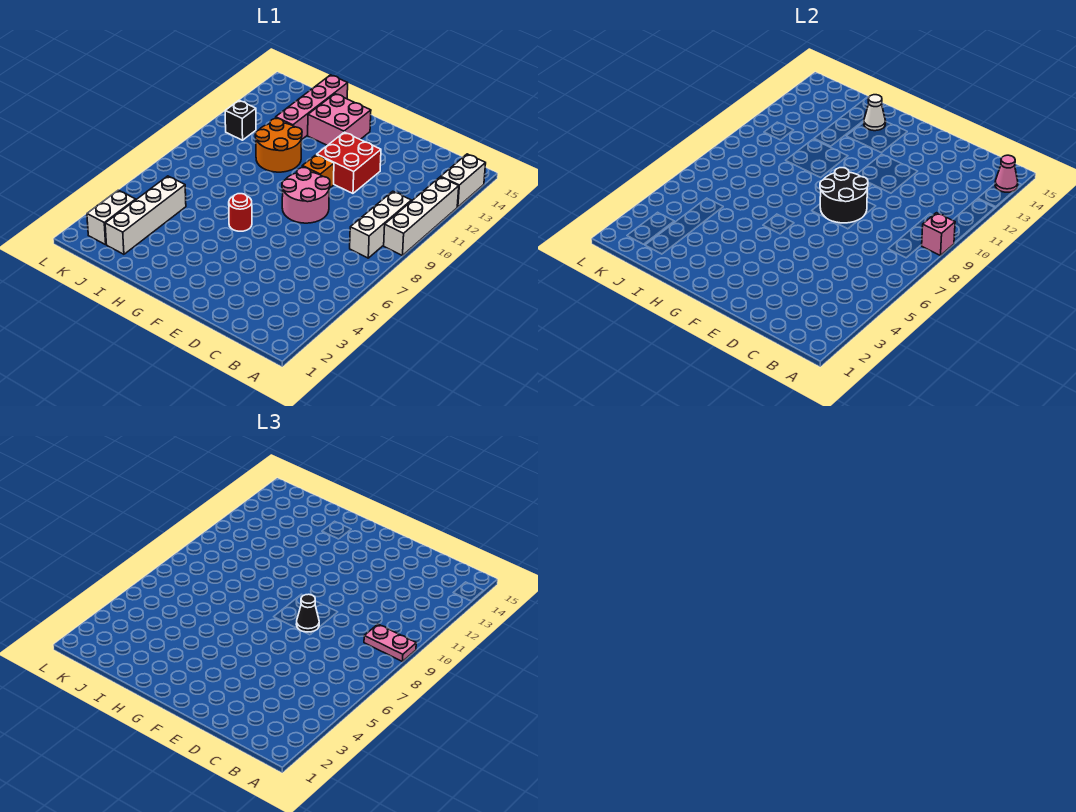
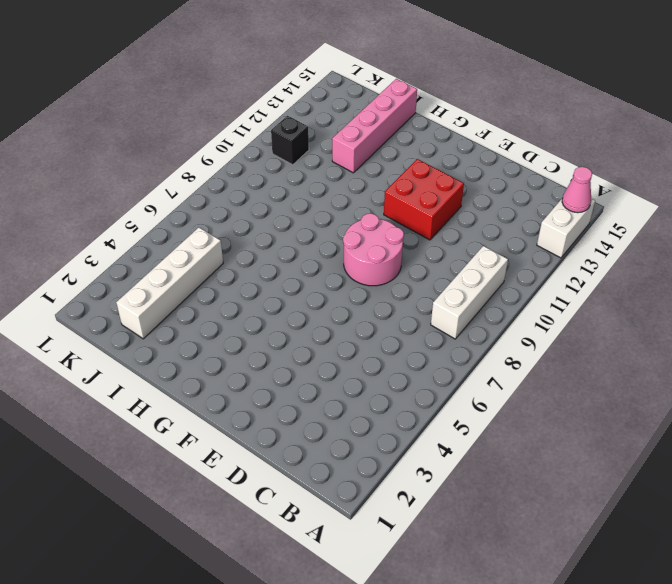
none -> white 1x4 brick [384,177,459,256]
none -> orange 1x1 brick [302,155,334,188]
none -> red 1x1 round brick [229,194,252,231]

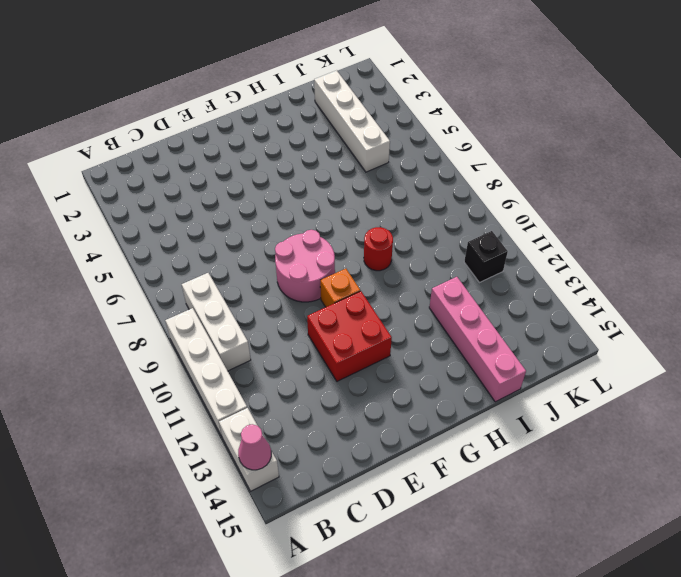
red 1x1 round brick [364,227,393,271] -> red 1x1 round brick moved to [229,194,252,231]
none -> pink 2x2 brick [308,94,371,146]
none -> orange 2x2 round brick [255,118,302,172]
none -> white 1x2 brick [87,190,136,245]

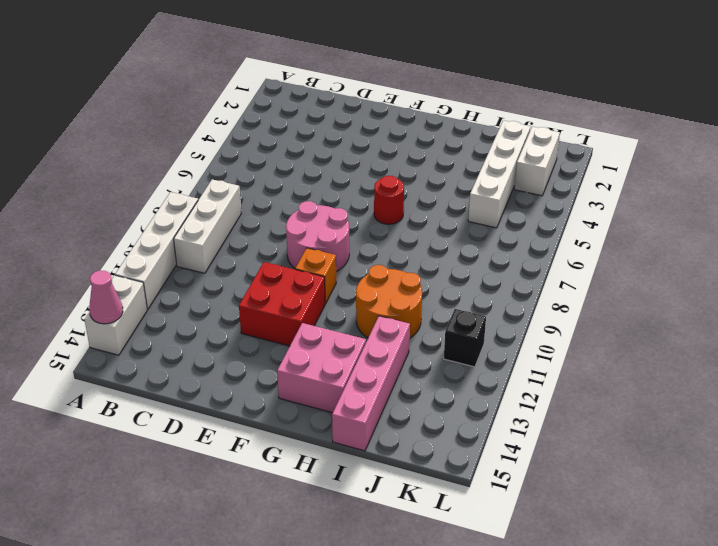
none -> pink 1x1 brick [922,213,955,256]
none -> black 2x2 round brick [820,168,868,223]
none -> white 1x1 cone [864,95,886,131]

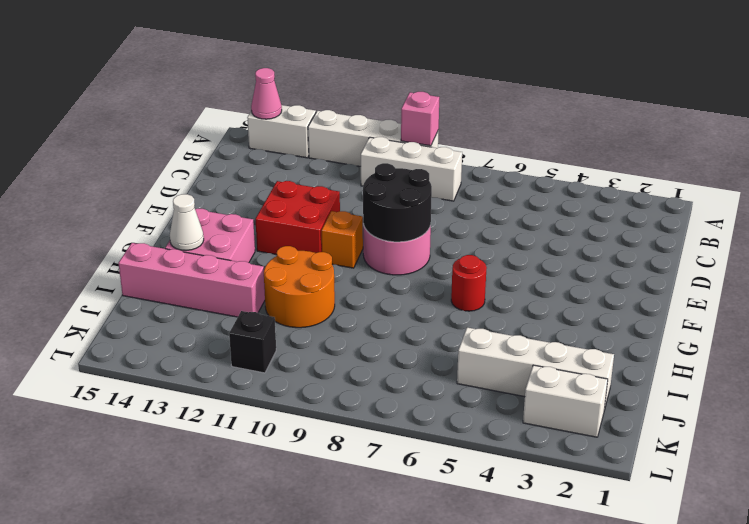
none -> pink 1x2 plate [364,624,416,662]
none -> black 1x1 cone [296,594,319,632]

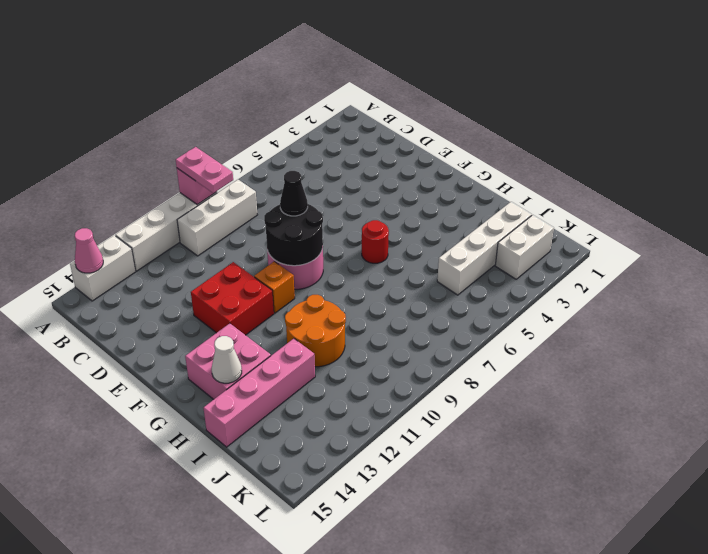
none -> black 1x1 brick [225,101,256,140]

